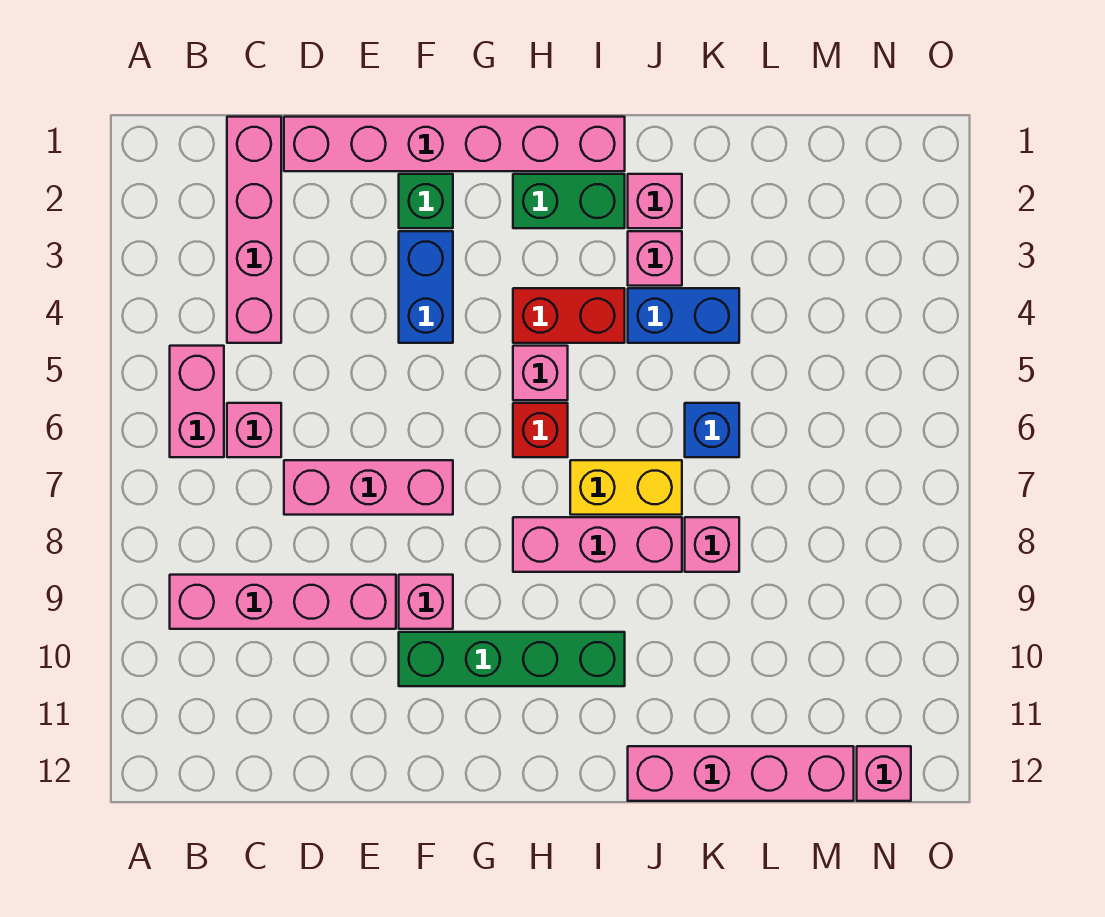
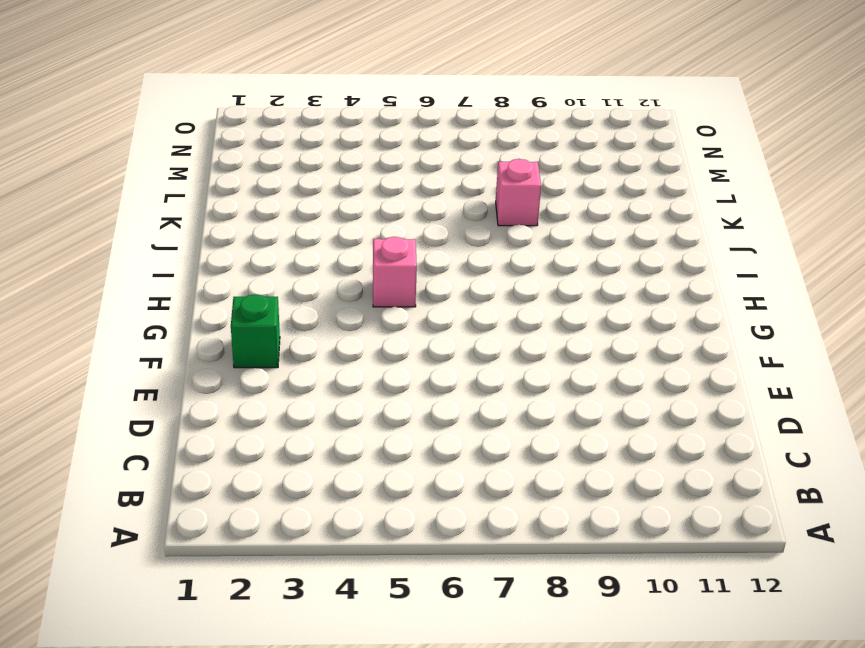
none -> pink 1x2 brick [170,346,224,457]
none -> pink 1x4 brick [170,575,396,629]
none -> pink 1x4 brick [227,117,281,343]

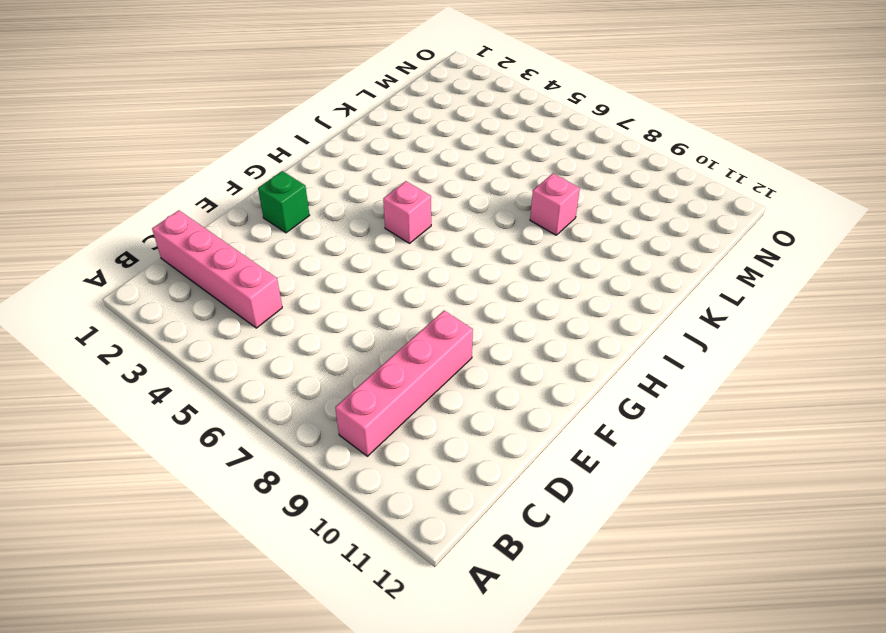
none -> pink 1x2 brick [170,346,224,457]
none -> pink 1x1 brick [227,403,281,457]
none -> pink 1x6 brick [284,117,625,171]

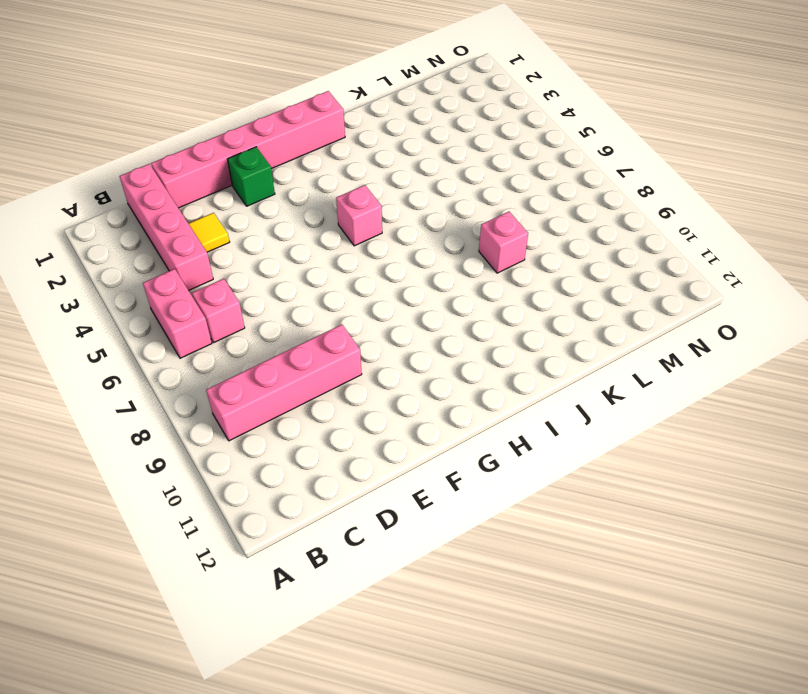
yellow 1x1 tile [188,213,230,252] -> none
none -> pink 1x3 brick [284,460,453,515]
none -> blue 1x2 brick [399,231,453,343]
none -> pink 1x1 brick [399,575,453,629]

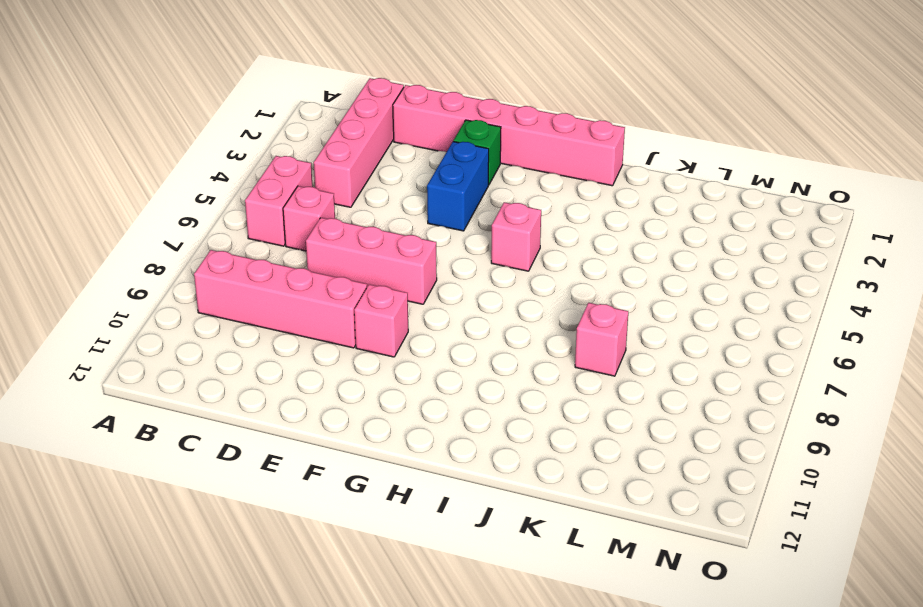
none -> green 1x4 brick [399,632,625,686]
none -> green 1x2 brick [513,174,625,228]
none -> red 1x2 brick [513,288,625,343]

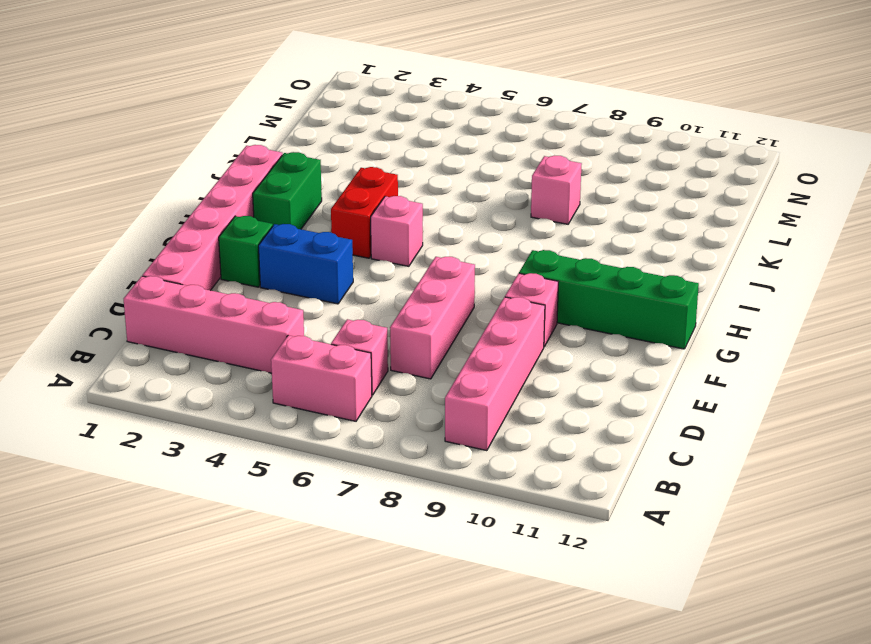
green 1x4 brick [519,250,699,349] -> green 1x4 brick turned to [399,632,625,686]
none -> red 1x1 brick [513,403,568,457]
none -> pink 1x3 brick [513,517,682,572]
none -> yellow 1x2 brick [570,460,682,515]

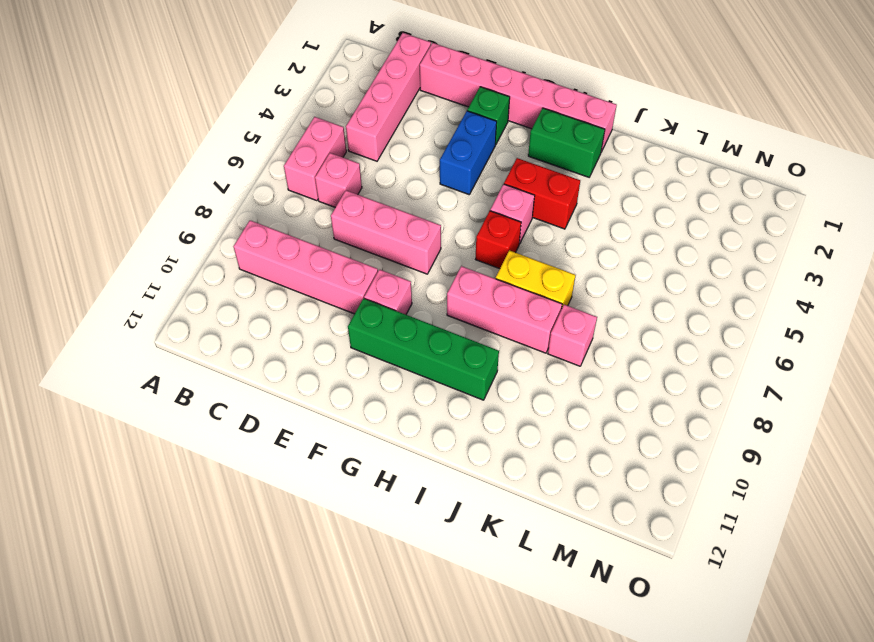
none -> pink 1x1 brick [628,174,682,228]
none -> pink 1x1 brick [628,231,682,286]
none -> blue 1x2 brick [628,288,739,343]

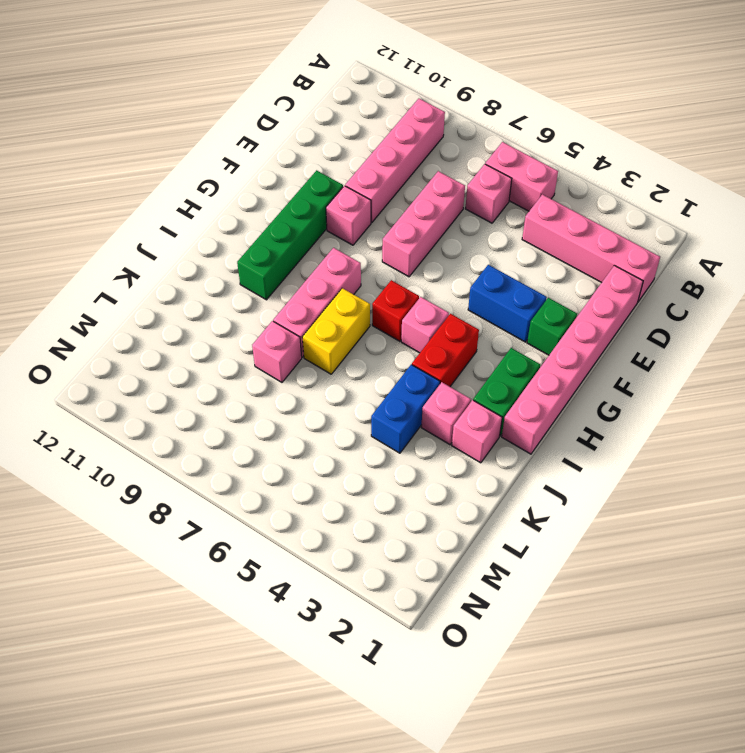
none -> pink 1x4 brick [628,746,854,801]
none -> blue 1x1 brick [685,403,739,457]
none -> pink 1x1 brick [857,746,911,801]

